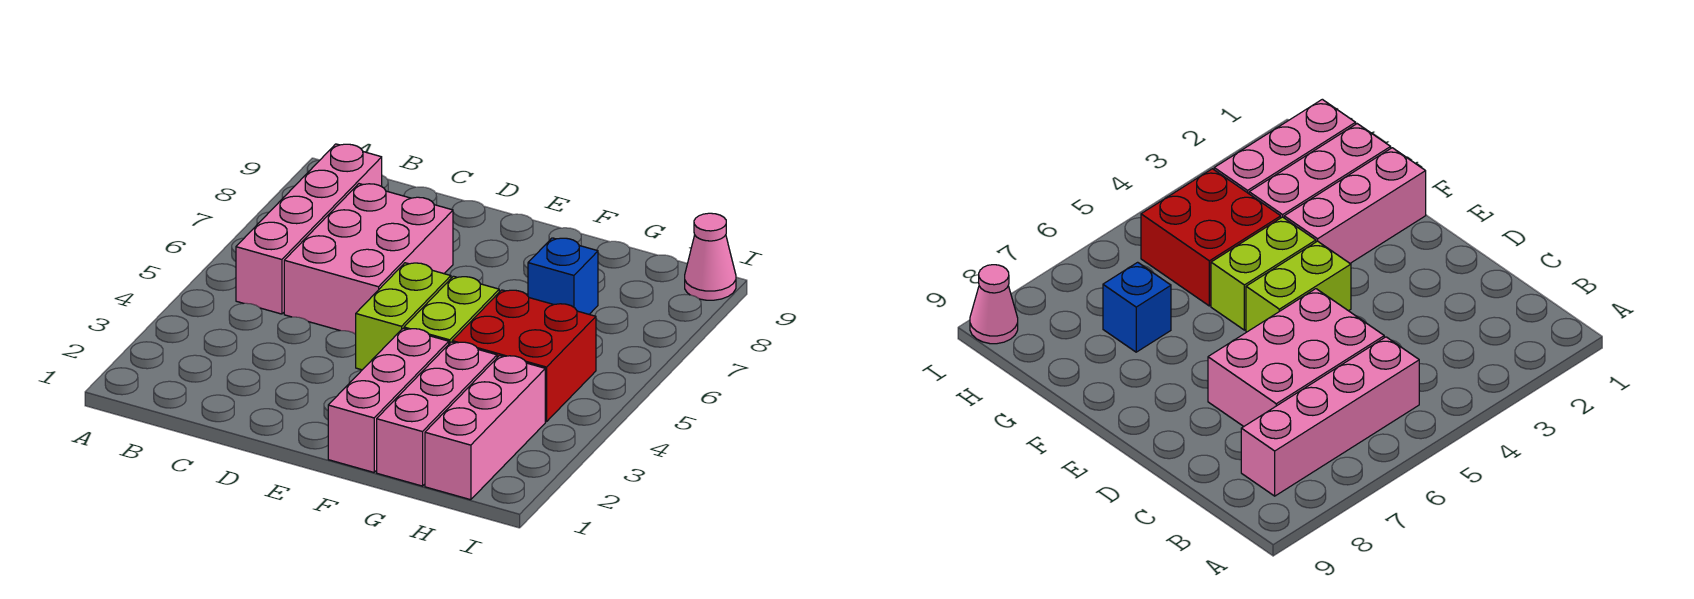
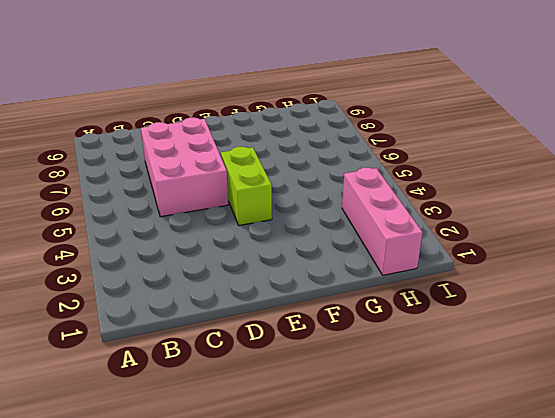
none -> pink 1x4 brick [236,144,382,314]
none -> pink 1x3 brick [328,329,449,472]

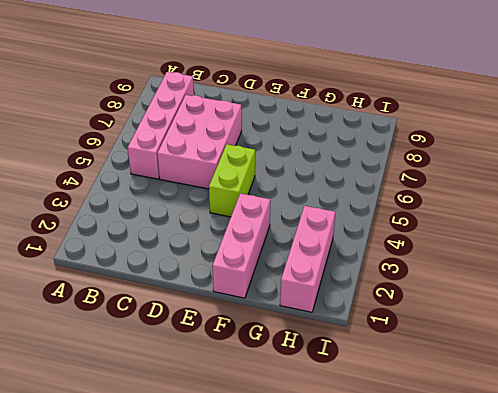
none -> lime 1x2 brick [404,276,499,344]
none -> pink 1x3 brick [377,342,497,486]

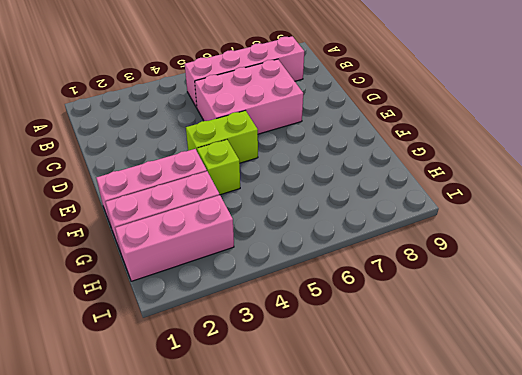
lime 1x1 brick [197,140,240,195] -> lime 1x2 brick [404,276,499,344]
none -> red 2x2 brick [452,290,596,422]
none -> blue 1x1 brick [528,238,598,314]

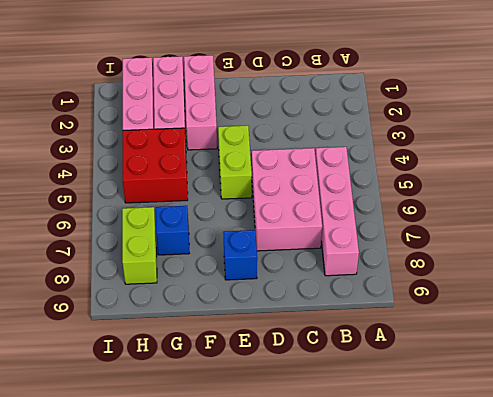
blue 1x1 brick [224,230,257,280] -> none
lime 1x2 brick [122,207,157,284] -> lime 1x2 brick moved to [404,276,499,344]
none -> pink 1x1 cone [685,213,736,300]

